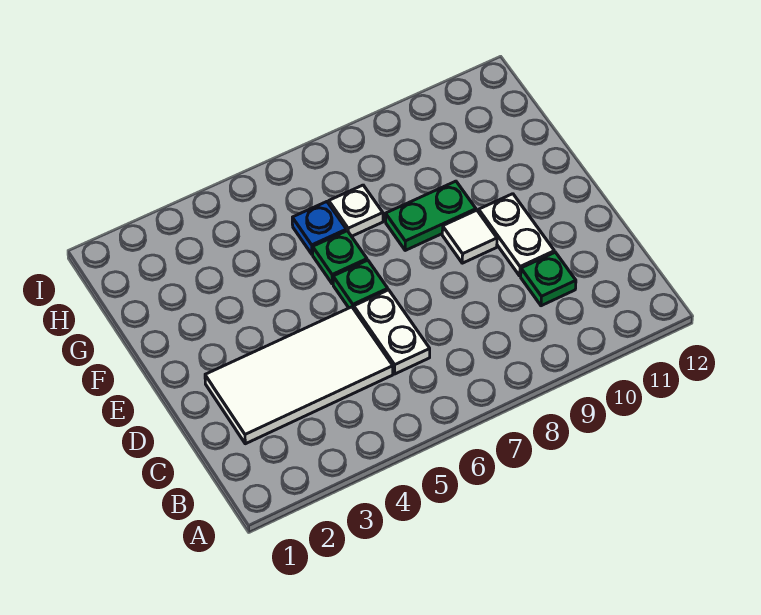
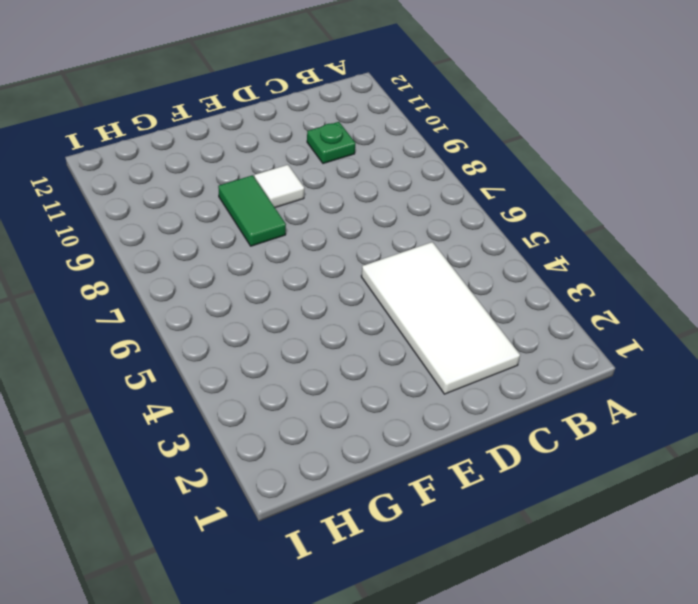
green 1x2 tile [218,175,286,246] -> green 1x2 plate [386,181,476,250]
none -> white 1x2 plate [354,290,430,374]
none -> white 1x2 plate [479,194,554,276]

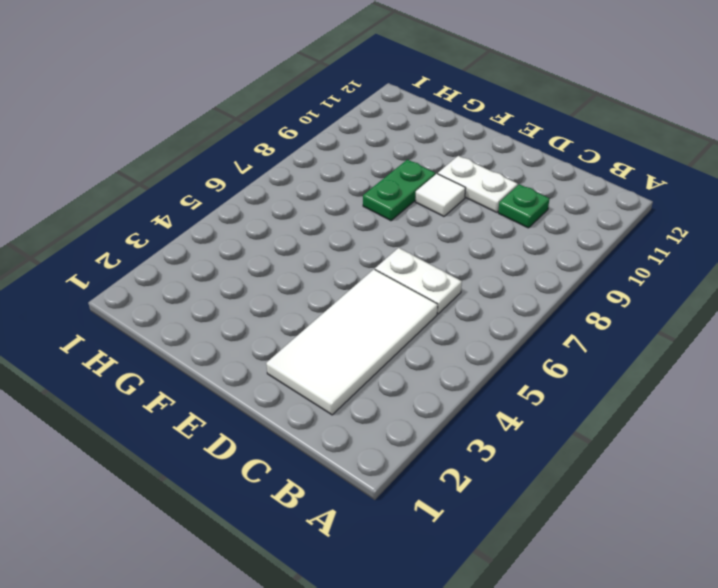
none -> green 1x1 plate [333,260,388,309]
none -> green 1x1 plate [313,231,367,284]

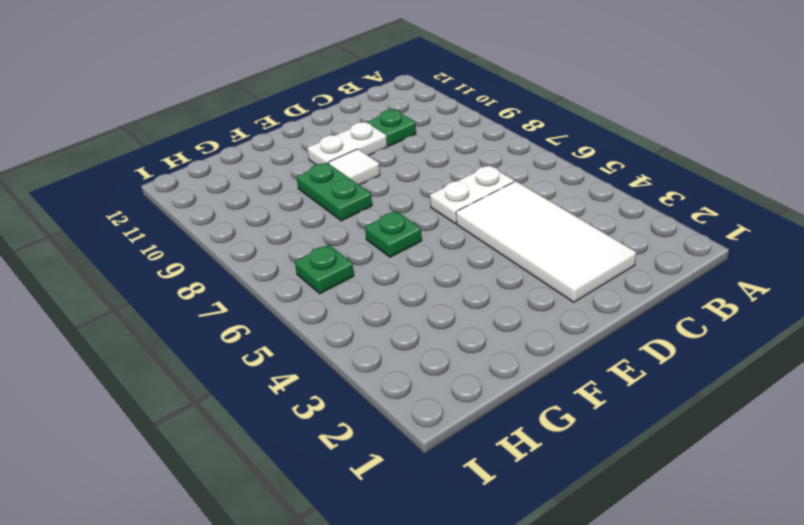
green 1x1 plate [295,245,354,294] -> green 1x1 plate moved to [333,260,388,309]
none -> blue 1x1 plate [292,202,346,254]
none -> white 1x1 plate [329,185,383,236]

